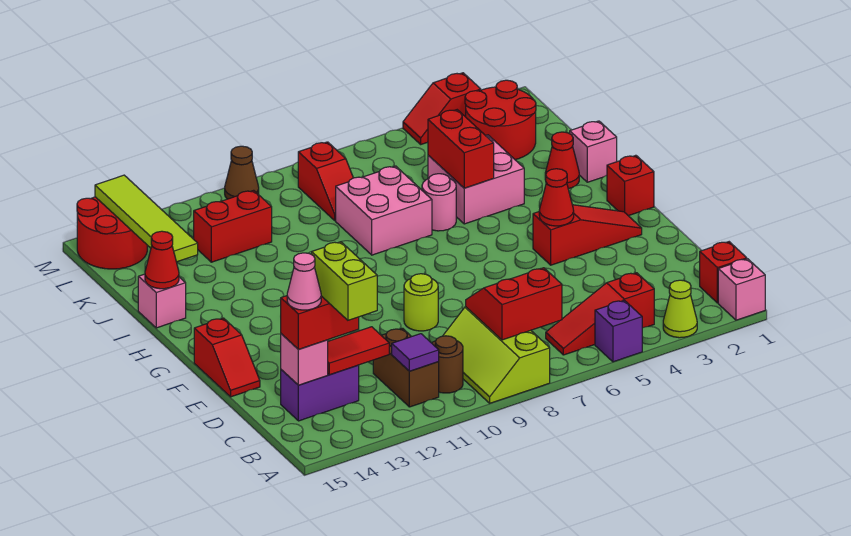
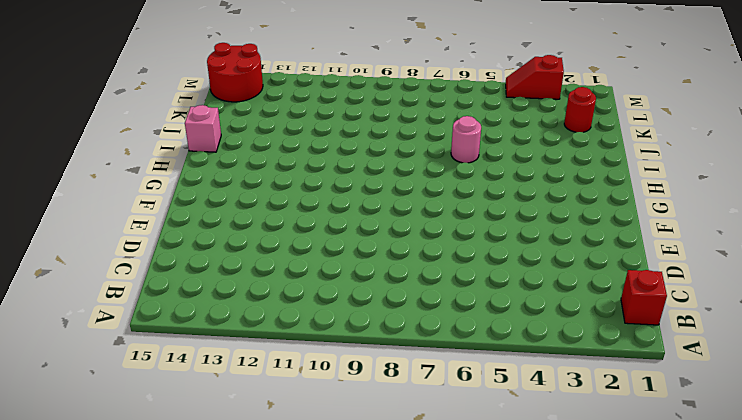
red 1x1 round brick [564,87,596,132] -> red 2x2 round brick [465,80,536,160]
none -> pink 1x1 brick [718,259,765,320]
none -> lime 1x1 cone [663,280,697,338]
none -> purple 1x1 brick [595,300,642,362]
none -> lime 2x3 slope [443,307,550,403]

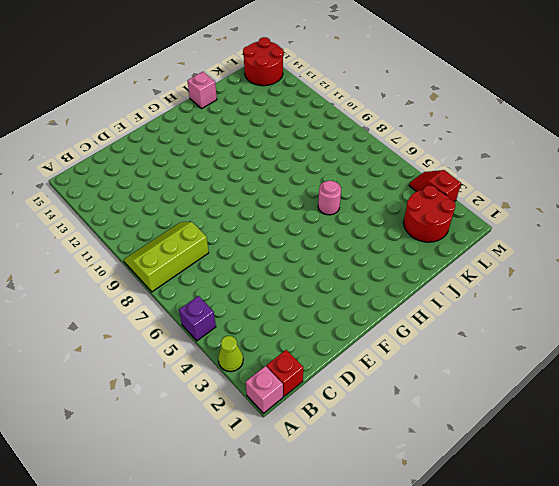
none -> red 1x3 slope [546,273,654,355]
none -> brown 1x1 round brick [432,336,463,393]
none -> brown 1x2 brick [373,328,439,407]
none -> purple 1x2 brick [281,365,359,421]

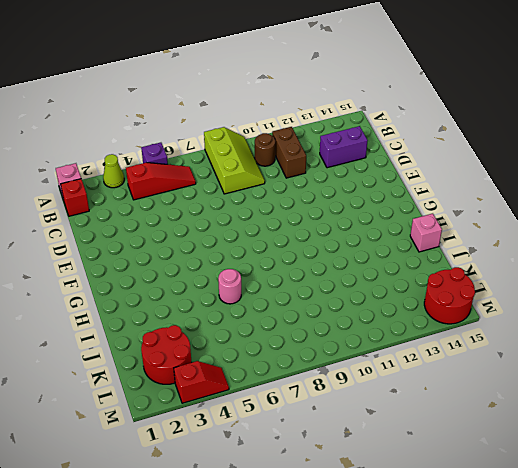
none -> lime 1x1 round brick [404,274,438,331]
none -> red 1x2 slope [194,318,260,397]
none -> red 1x3 slope [533,205,642,265]
none -> red 1x1 brick [607,155,654,216]

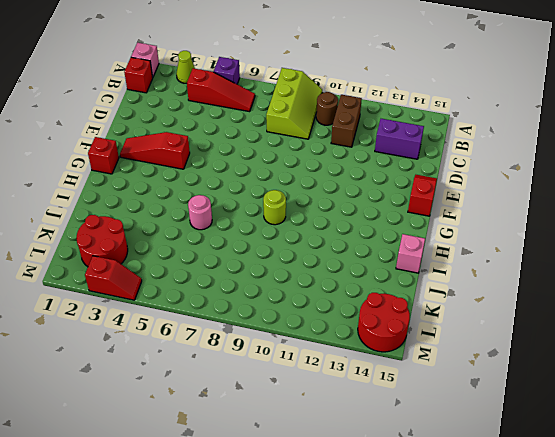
lime 1x1 round brick [263,190,286,225] -> lime 1x1 round brick moved to [404,274,438,331]
none -> pink 1x1 brick [570,121,617,182]
none -> red 1x1 cone [545,132,579,189]
none -> pink 2x2 brick [428,135,524,224]
none -> pink 2x2 brick [336,166,432,255]

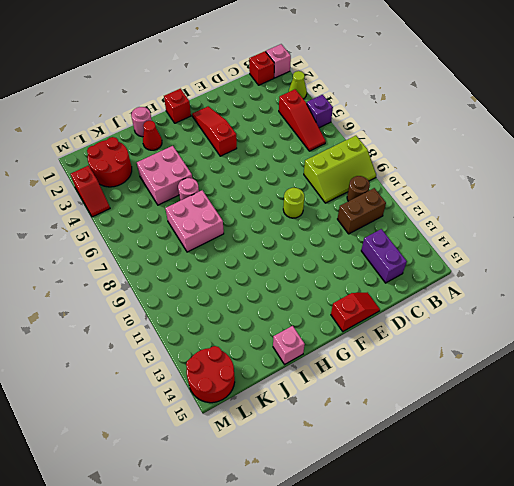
pink 1x1 round brick [131,107,152,137] -> pink 1x1 brick [570,121,617,182]
none -> red 1x2 slope [298,142,353,221]
none -> red 1x2 brick [194,190,272,262]
none -> brown 1x1 cone [225,146,259,199]
none -> red 2x2 slope [466,268,562,340]

